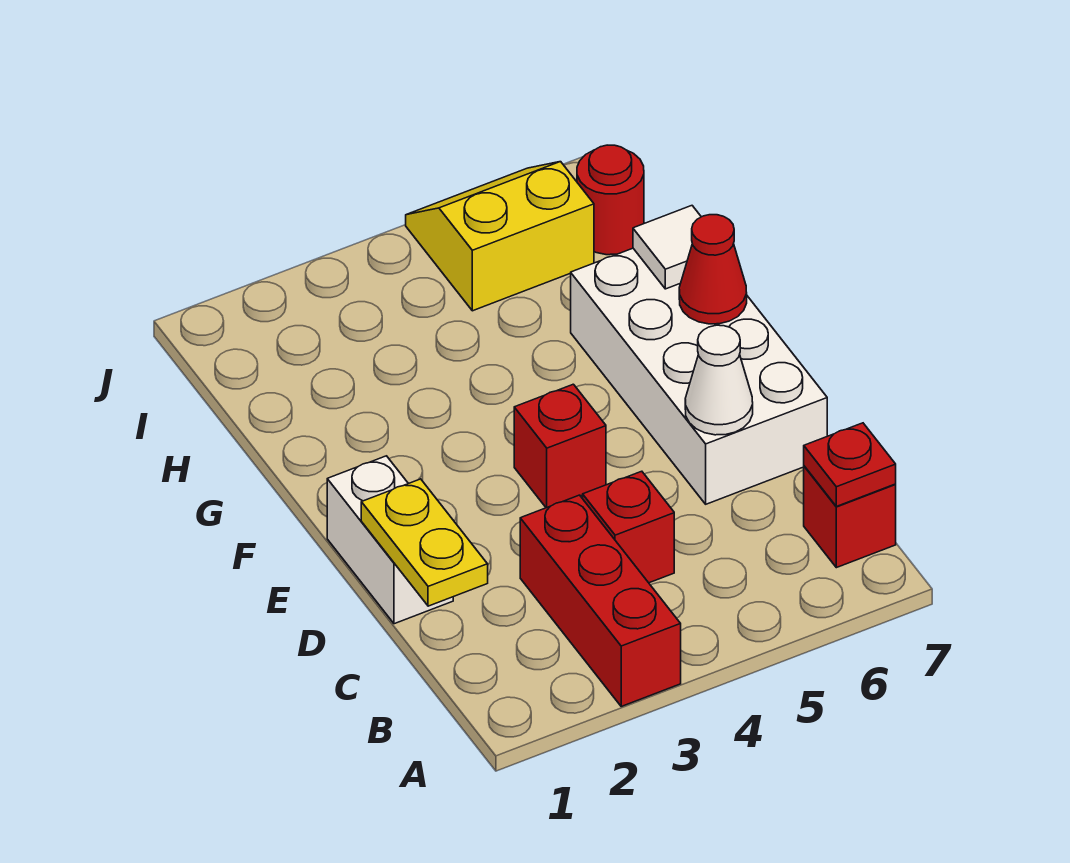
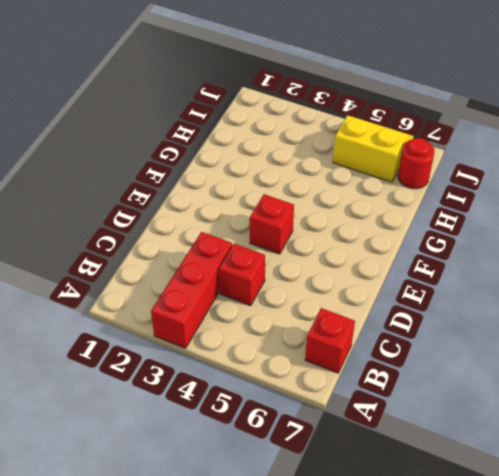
none -> white 1x2 brick [327,456,453,624]
none -> white 2x4 brick [571,248,827,504]
none -> red 1x1 plate [804,423,896,506]

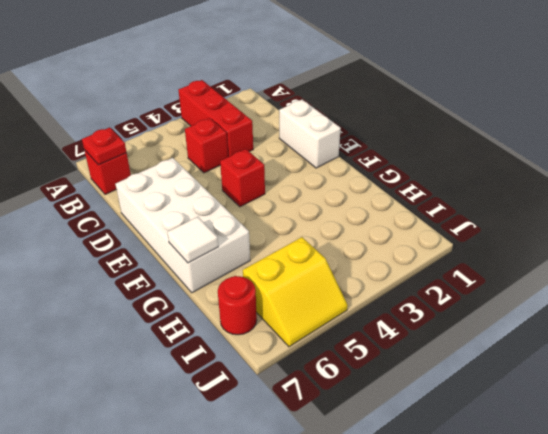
none -> yellow 1x2 plate [361,479,488,606]
none -> white 1x1 cone [685,325,753,435]
none -> red 1x1 cone [679,215,747,324]

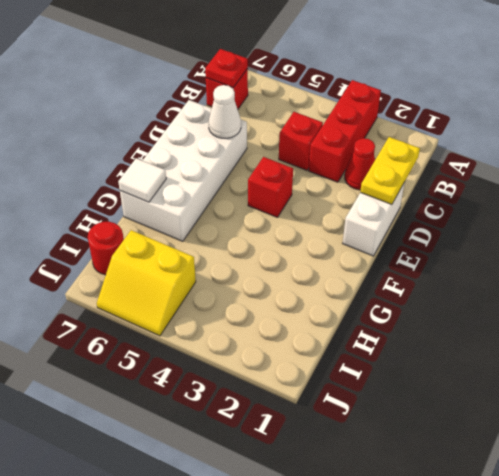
red 1x1 cone [345,138,375,190] -> red 1x1 cone moved to [679,215,747,324]

